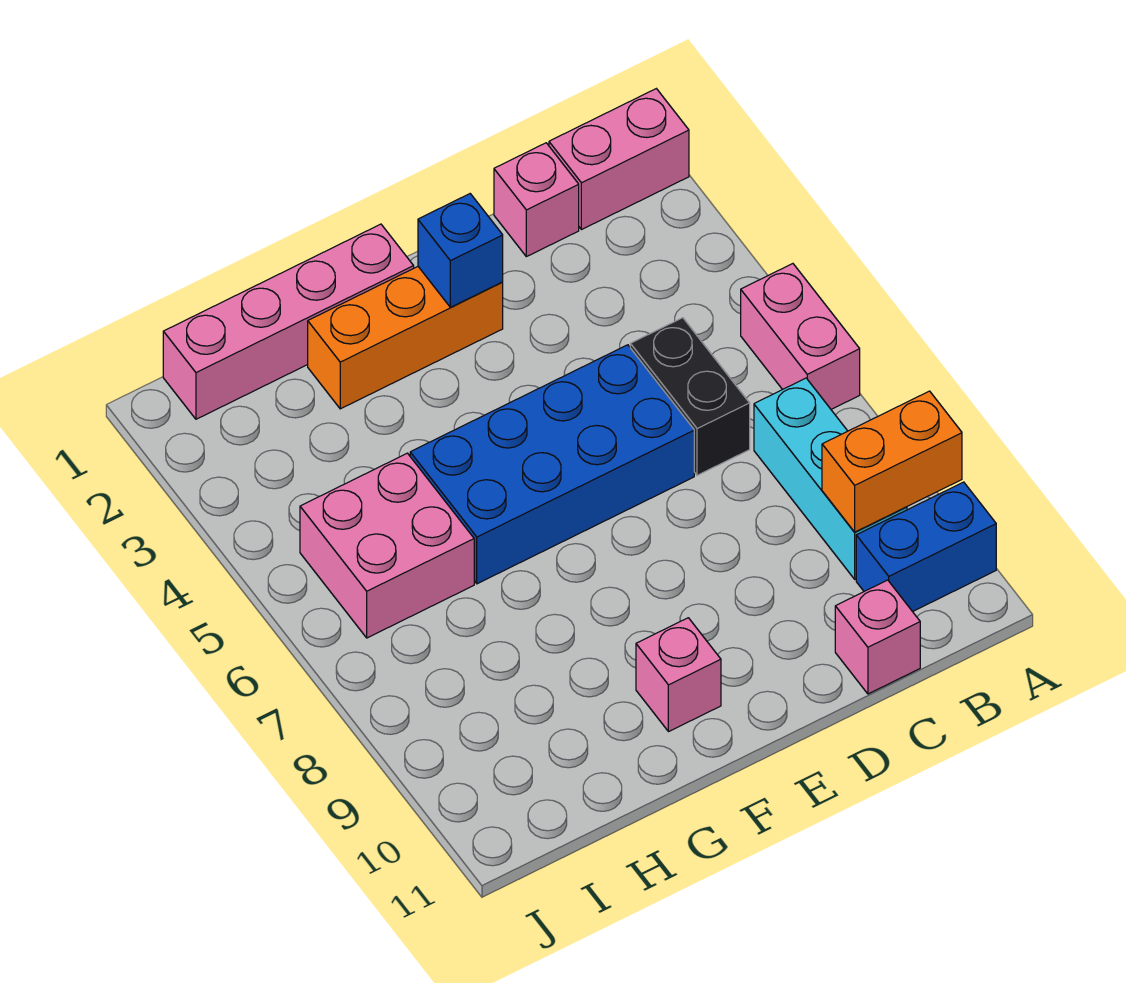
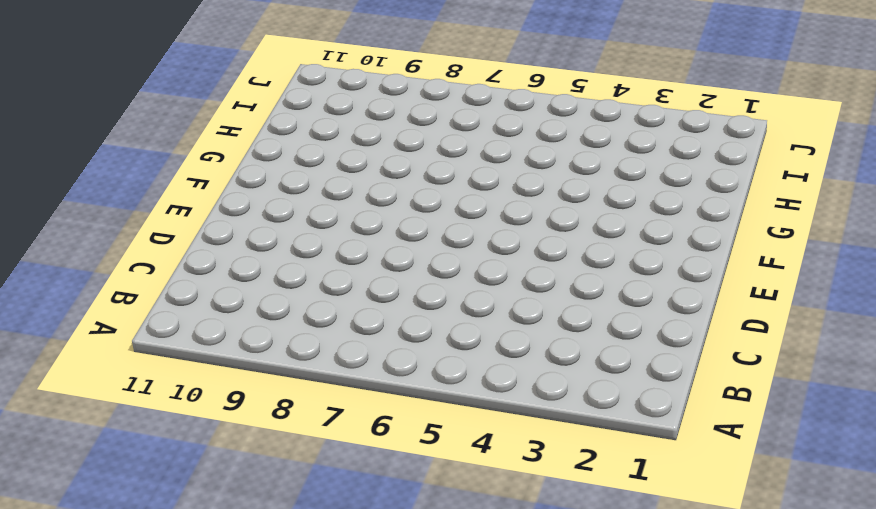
none -> pink 1x2 brick [549,89,689,230]
none -> pink 1x2 brick [741,264,860,409]
none -> blue 1x2 brick [856,482,996,612]

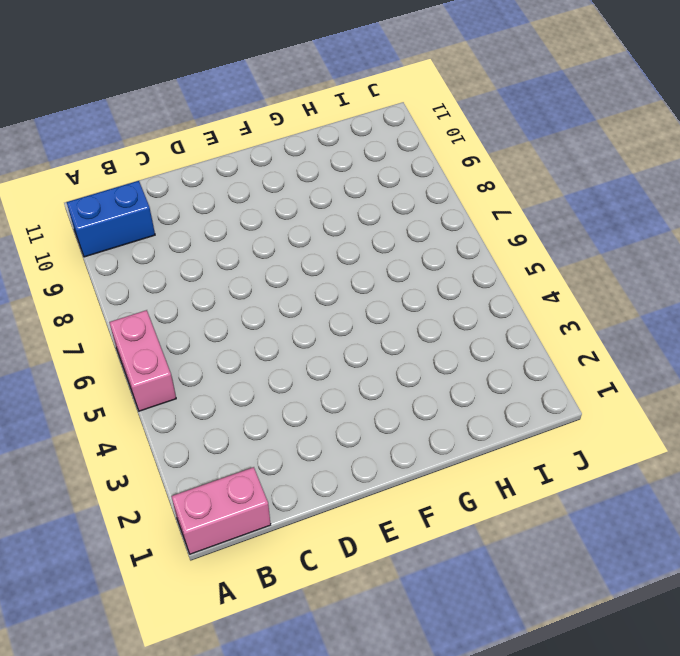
none -> cyan 1x3 brick [754,378,907,579]
none -> pink 1x1 brick [494,143,579,257]
none -> black 1x2 brick [630,318,750,475]

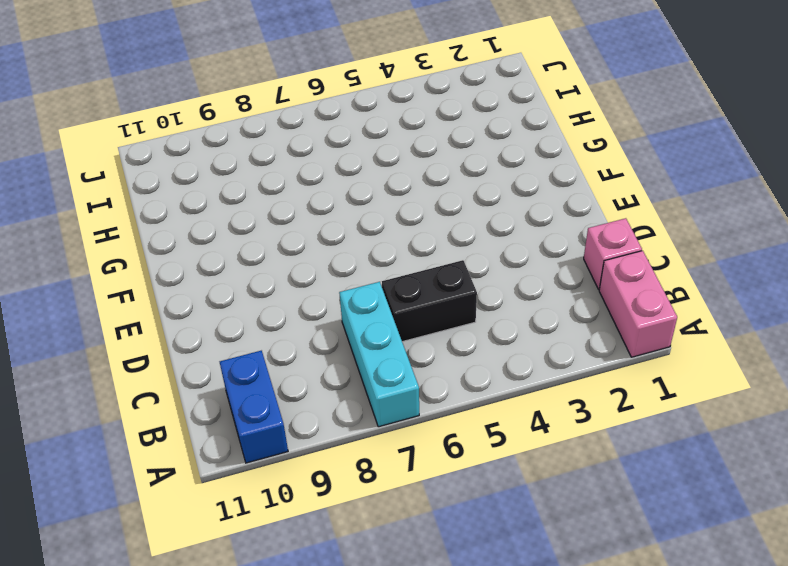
cyan 1x3 brick [339,282,419,427] -> cyan 1x3 brick turned to [754,378,907,579]
none -> pink 1x2 brick [741,264,860,409]
none -> pink 1x1 brick [835,580,920,694]
none -> blue 2x4 brick [410,345,694,584]

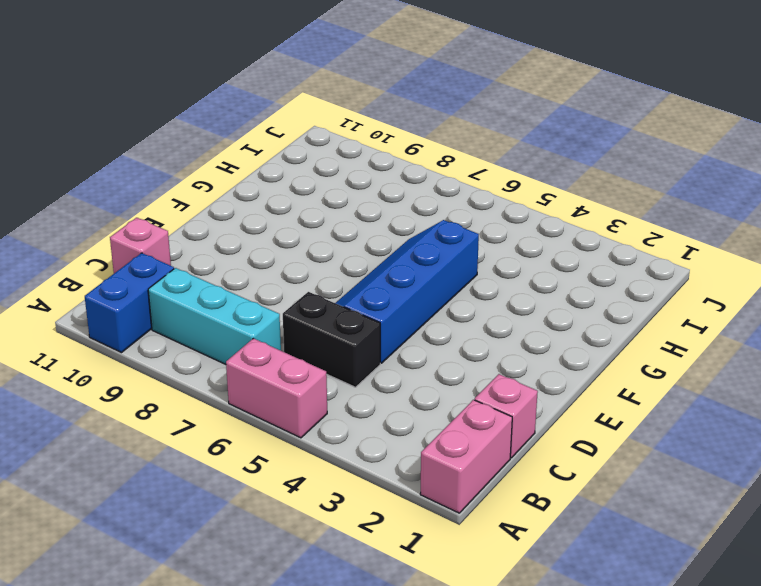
blue 2x4 slope [336,220,479,363] -> blue 2x4 brick [410,345,694,584]
none -> orange 1x3 brick [308,267,503,409]
none -> pink 1x4 brick [163,224,414,419]
none -> pink 1x1 brick [636,618,721,732]

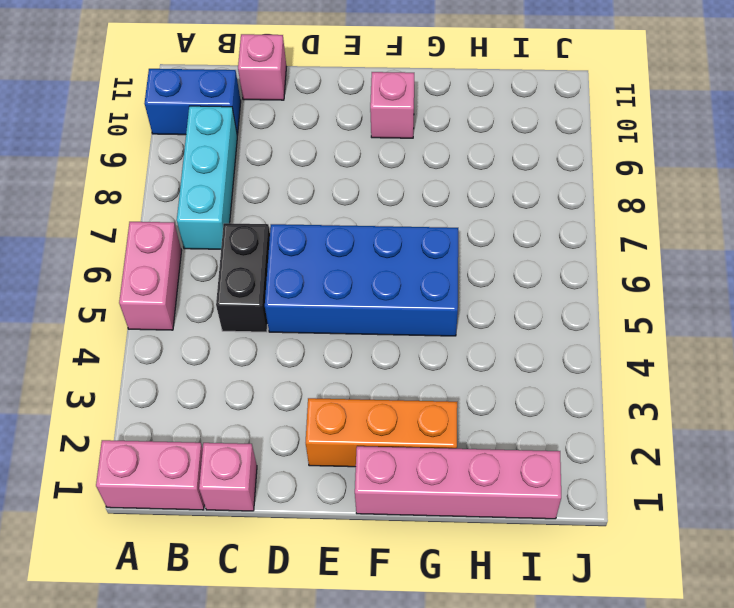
none -> pink 2x2 brick [300,453,474,638]
none -> orange 1x2 brick [822,391,962,532]
none -> blue 1x1 brick [418,194,503,307]

